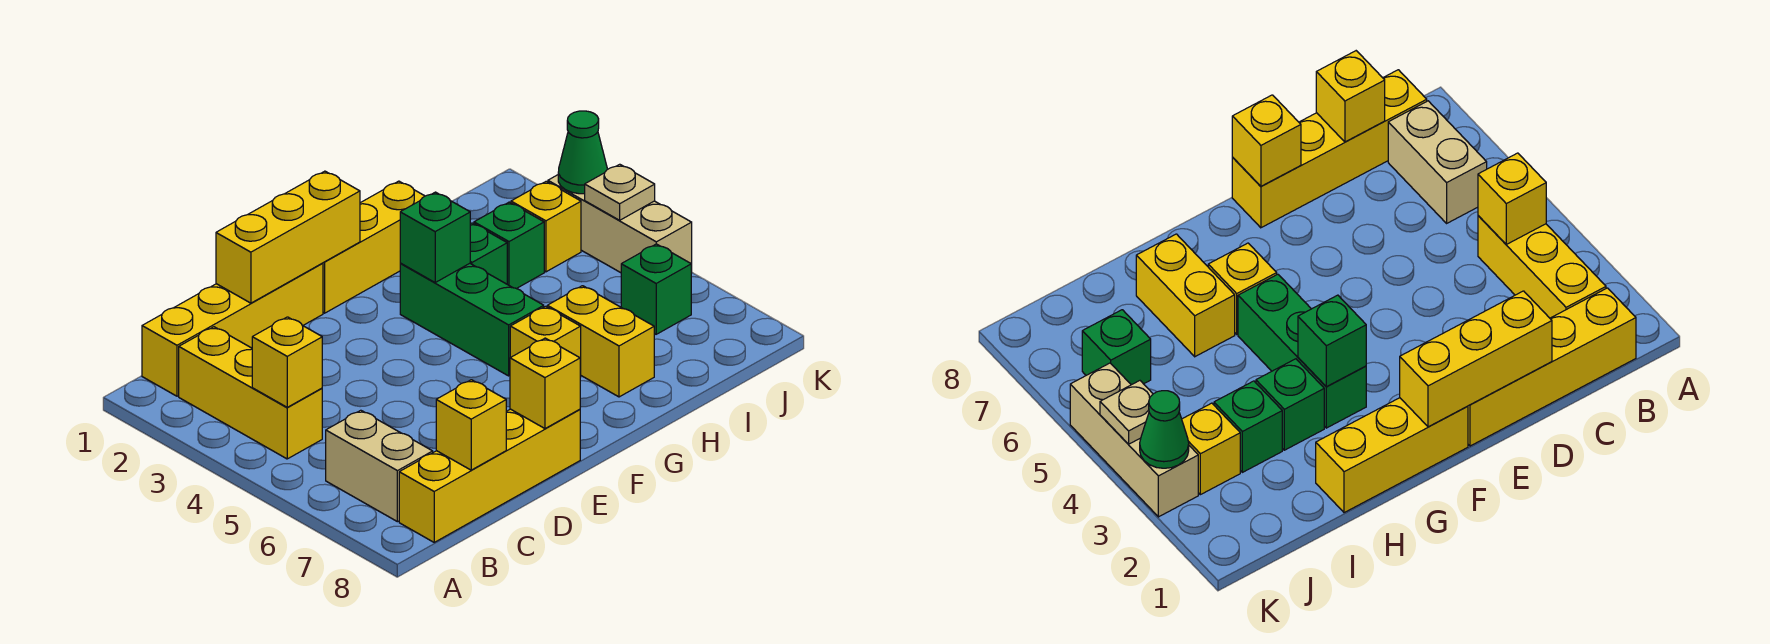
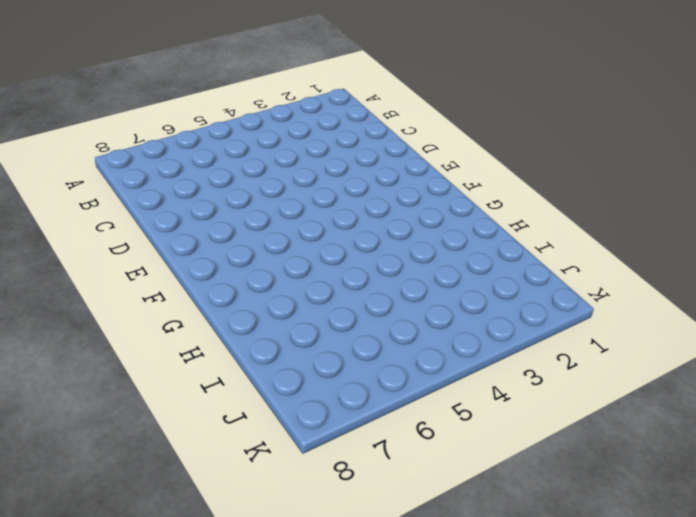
none -> yellow 1x4 brick [142,263,323,396]
none -> yellow 1x3 brick [179,327,322,459]
none -> tan 1x2 brick [326,410,433,522]

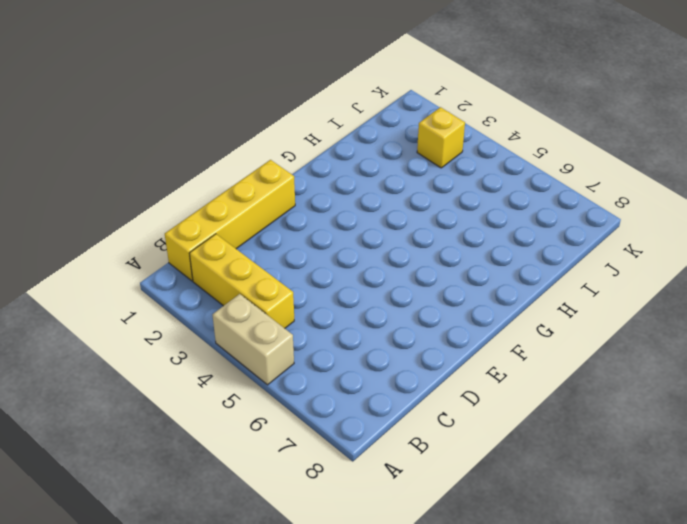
tan 1x2 brick [213,294,294,385] -> tan 1x2 brick moved to [326,410,433,522]
none -> yellow 1x4 brick [399,409,580,542]
none -> yellow 1x3 brick [323,181,425,313]
none -> green 1x3 brick [400,263,544,376]

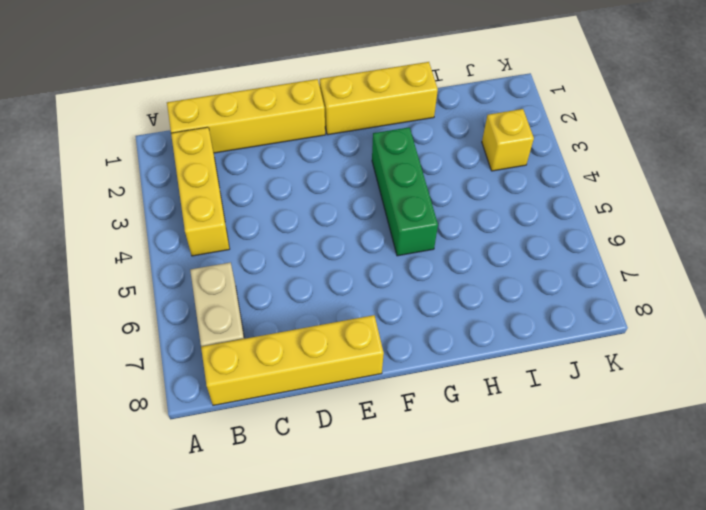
none -> yellow 1x1 brick [510,306,581,377]
none -> green 1x1 brick [470,223,507,284]
none -> yellow 1x2 brick [547,286,654,397]

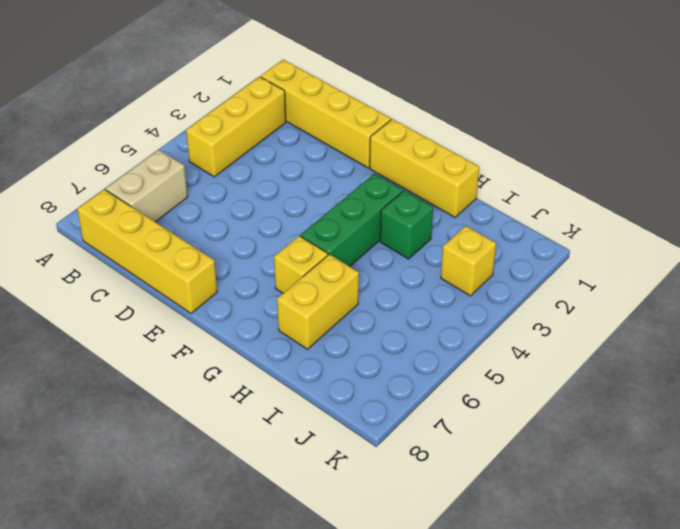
none -> green 1x1 brick [474,202,544,289]
none -> green 1x1 brick [621,244,691,334]
none -> tan 1x3 brick [548,175,692,273]

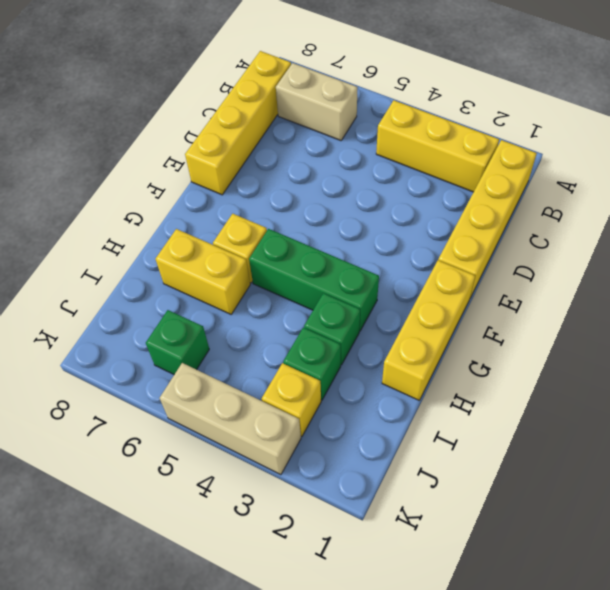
none -> yellow 1x1 brick [252,317,322,407]
none -> yellow 1x1 brick [436,380,506,470]
none -> yellow 1x3 brick [216,171,360,303]

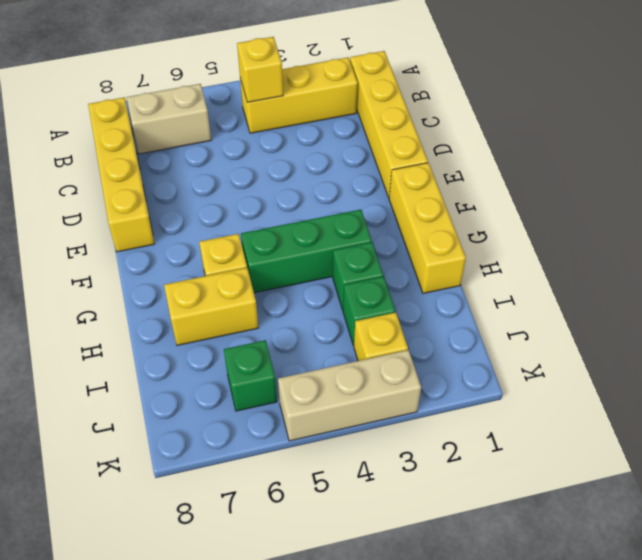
none -> yellow 1x1 brick [436,380,506,470]
none -> yellow 1x3 brick [216,171,360,303]
none -> yellow 1x1 brick [510,338,580,429]

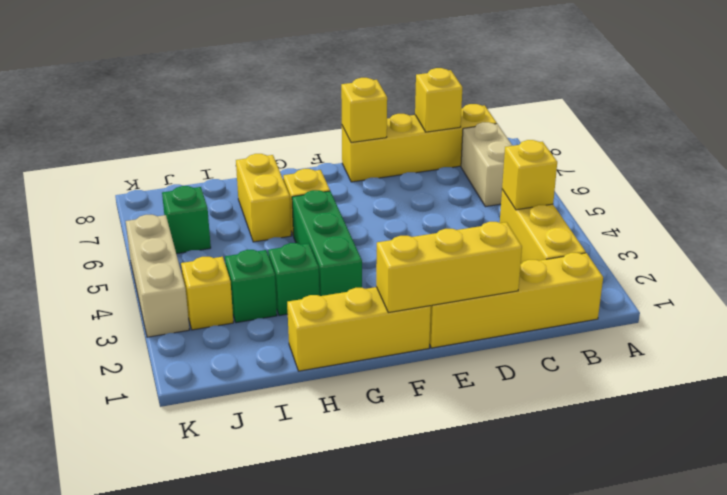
none -> green 1x1 brick [400,192,470,282]
none -> green 1x1 cone [558,111,607,194]
none -> tan 1x1 plate [585,164,655,220]

